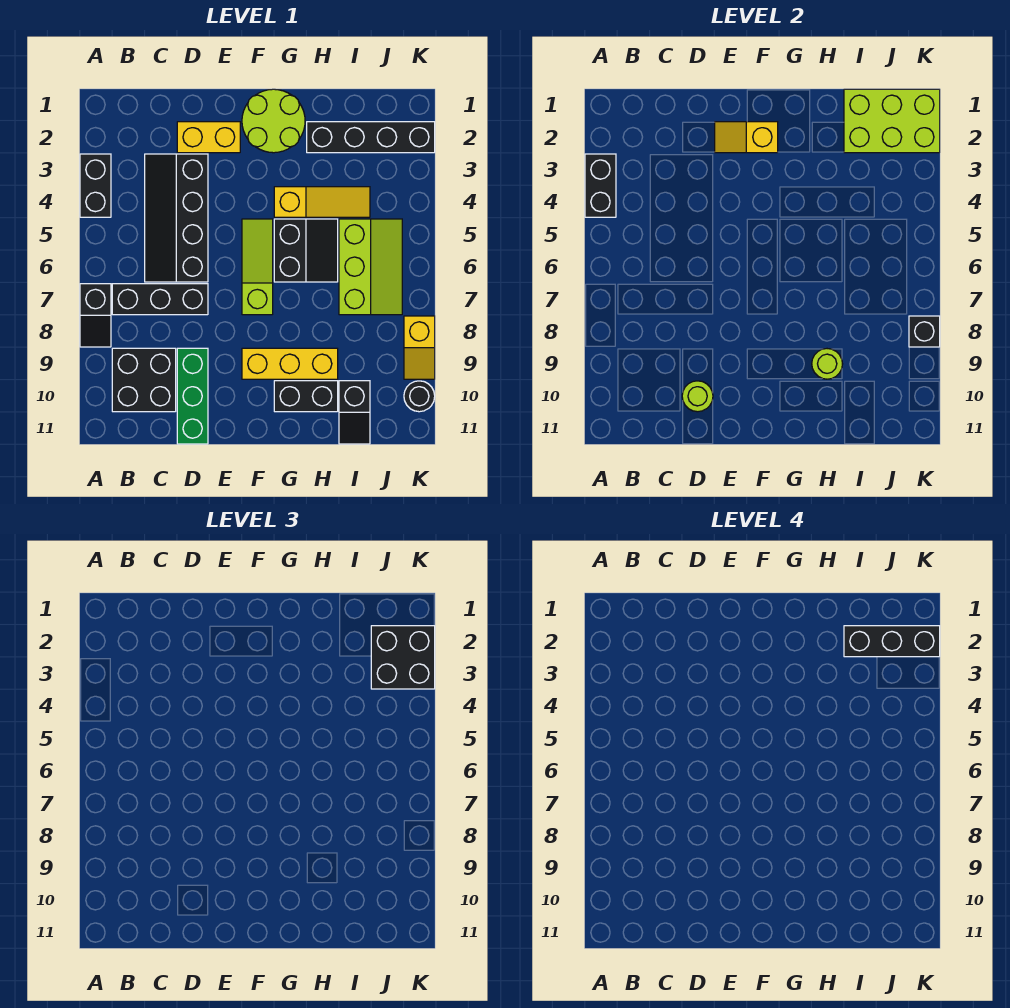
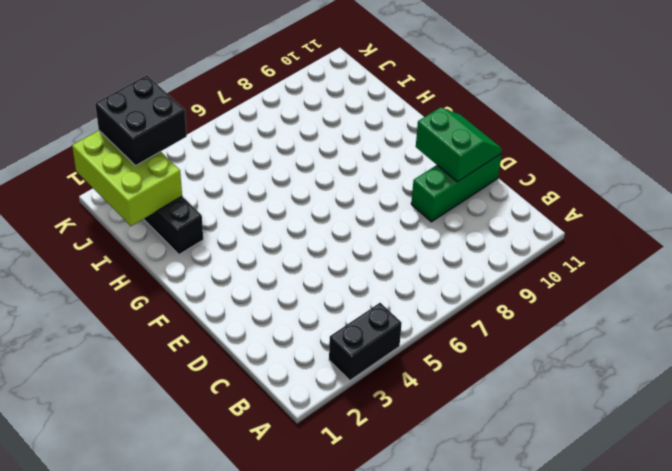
green 2x2 slope [416,107,502,182] -> lime 1x1 round brick [682,381,713,412]
none -> black 1x2 slope [80,284,111,347]
none -> black 1x3 brick [112,284,208,315]
none -> black 2x2 brick [112,348,176,412]

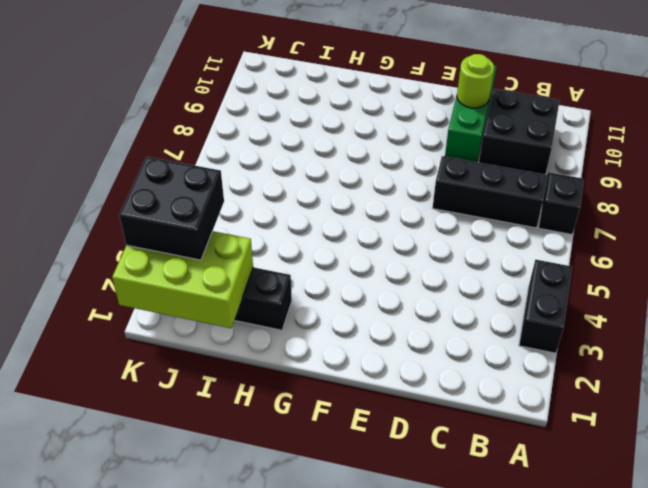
none -> black 2x4 slope [145,154,208,282]
none -> yellow 1x2 brick [177,122,240,153]
none -> lime 2x2 round brick [242,89,305,153]

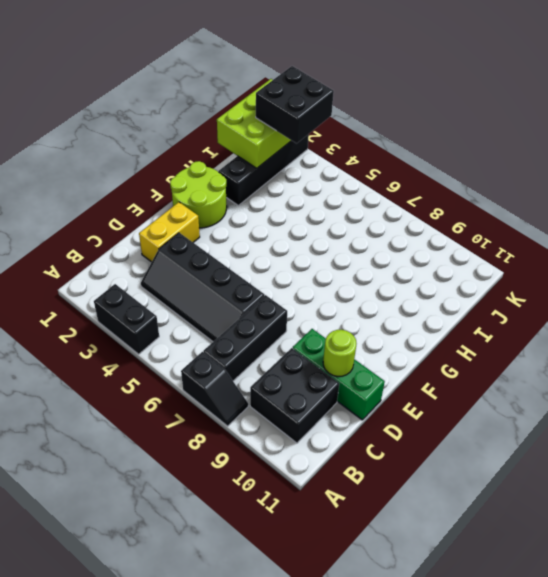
none -> lime 1x3 slope [242,219,273,315]
none -> yellow 1x3 brick [242,348,338,379]
none -> yellow 1x3 slope [274,187,370,217]

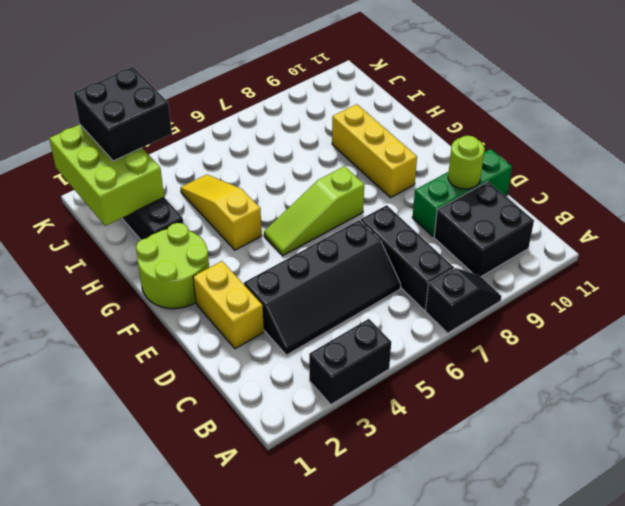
none -> black 2x2 slope [274,219,338,282]
none -> black 1x2 brick [274,381,338,412]
none -> lime 2x3 slope [339,219,402,315]

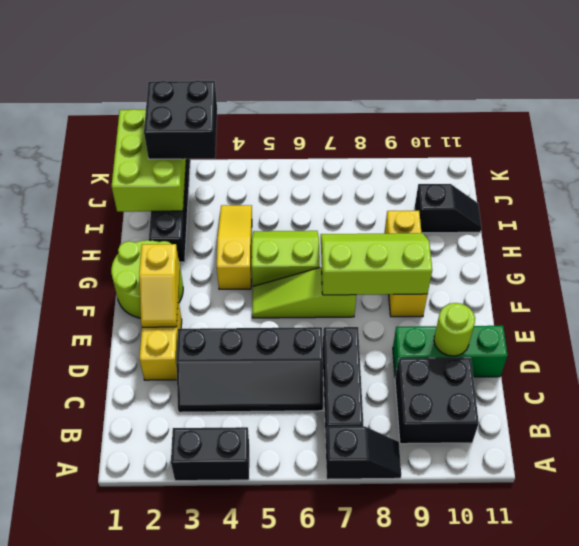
lime 2x3 slope [321,233,432,295] -> lime 2x3 slope moved to [339,219,402,315]
lime 2x2 slope [252,231,320,286] -> black 2x2 slope [274,219,338,282]
none -> black 1x2 brick [274,381,338,412]
none -> yellow 1x2 slope [404,316,435,379]
none -> black 1x1 round brick [404,381,435,412]

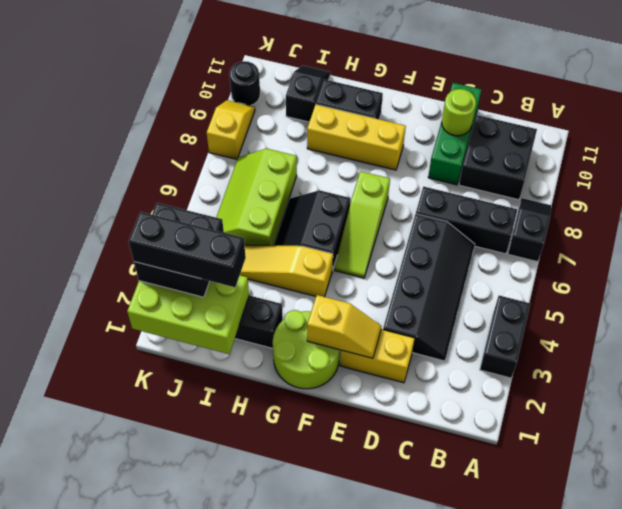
none -> black 1x2 brick [585,154,616,217]
none -> lime 1x1 round brick [812,349,842,379]
none -> black 1x1 brick [909,316,940,347]

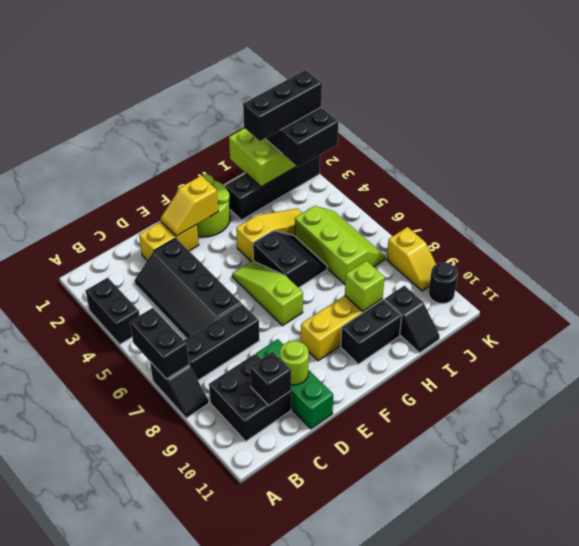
black 1x2 brick [130,308,189,379] -> black 1x2 brick moved to [585,154,616,217]
black 1x1 brick [250,352,291,405] -> black 1x1 brick moved to [909,316,940,347]
lime 1x1 brick [345,261,385,311] -> lime 1x1 round brick [812,349,842,379]

